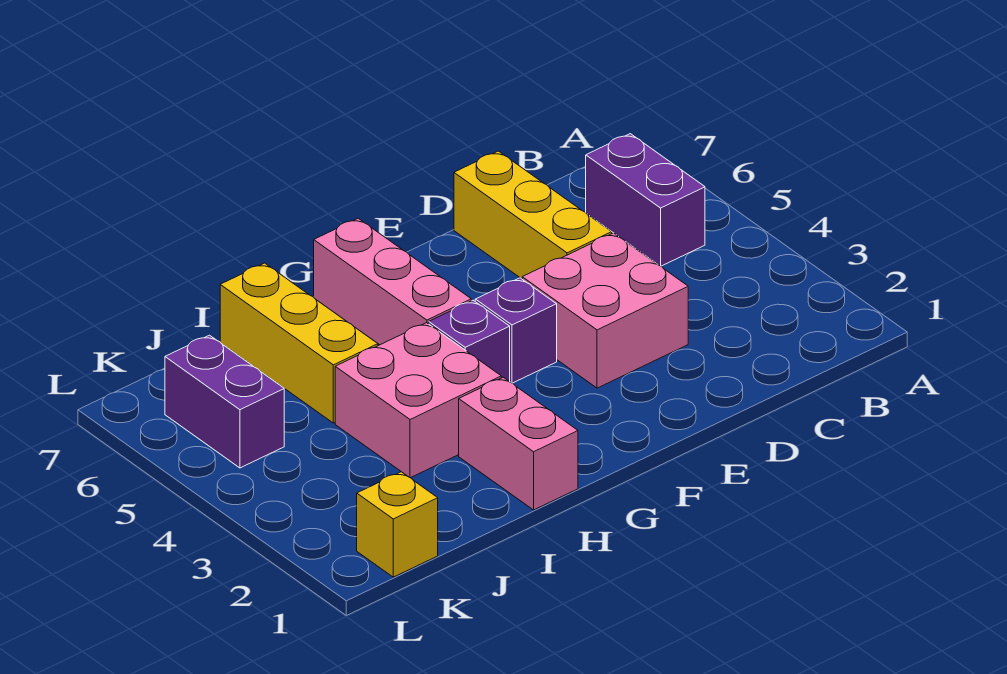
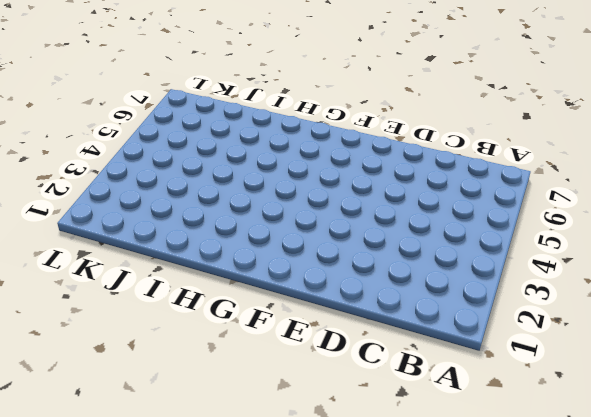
none -> purple 1x2 brick [586,134,705,266]
none -> pink 2x2 brick [522,233,688,388]

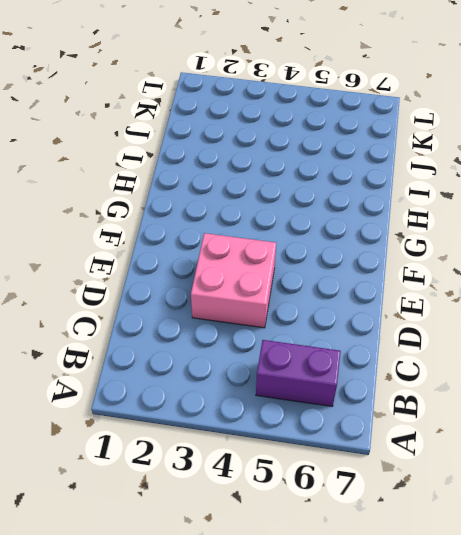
none -> yellow 1x3 brick [454,151,612,279]
none -> purple 1x1 brick [475,278,557,383]

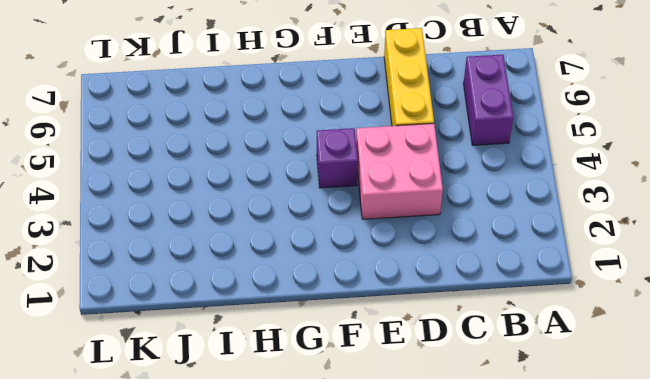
none -> purple 1x1 brick [429,300,510,382]
none -> pink 1x3 brick [314,218,471,345]

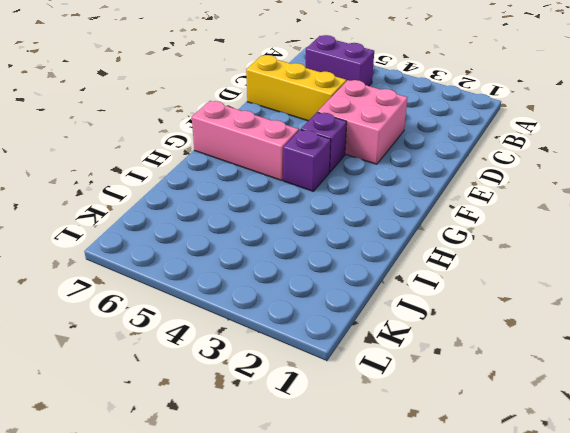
none -> pink 1x2 brick [459,377,578,510]
none -> pink 2x2 brick [335,323,501,478]

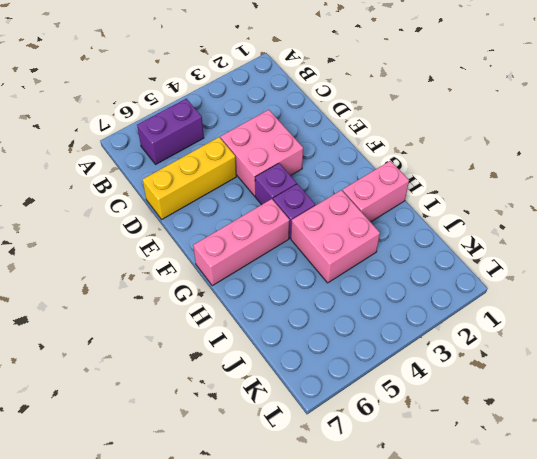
none -> yellow 1x3 brick [220,263,378,423]
none -> yellow 1x1 brick [357,472,438,577]

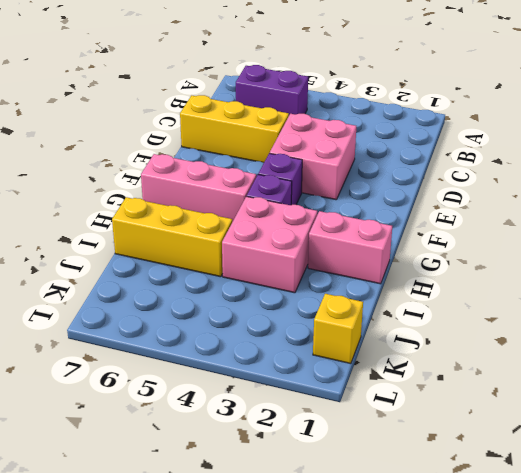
none -> purple 1x2 brick [165,335,284,468]

